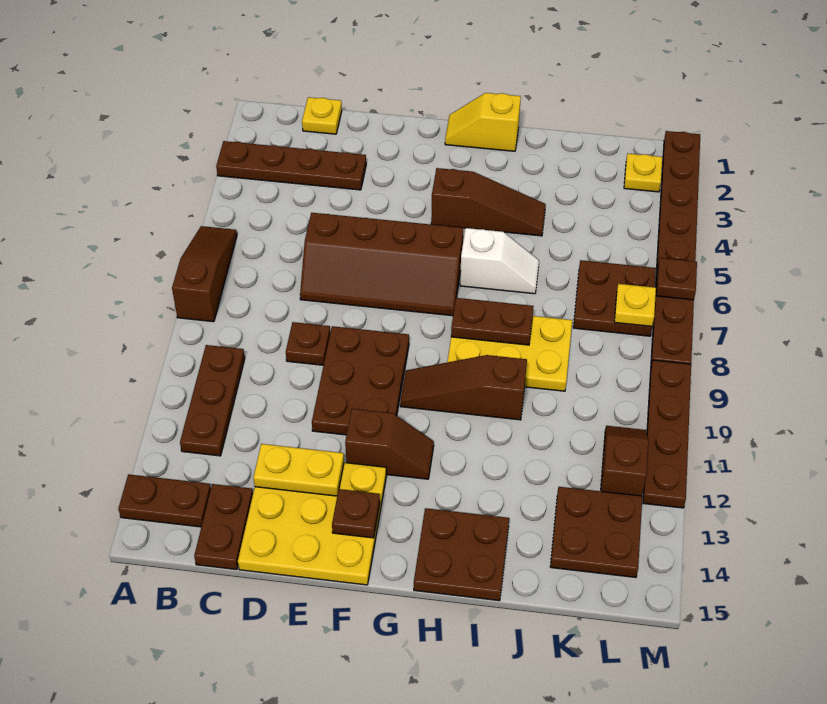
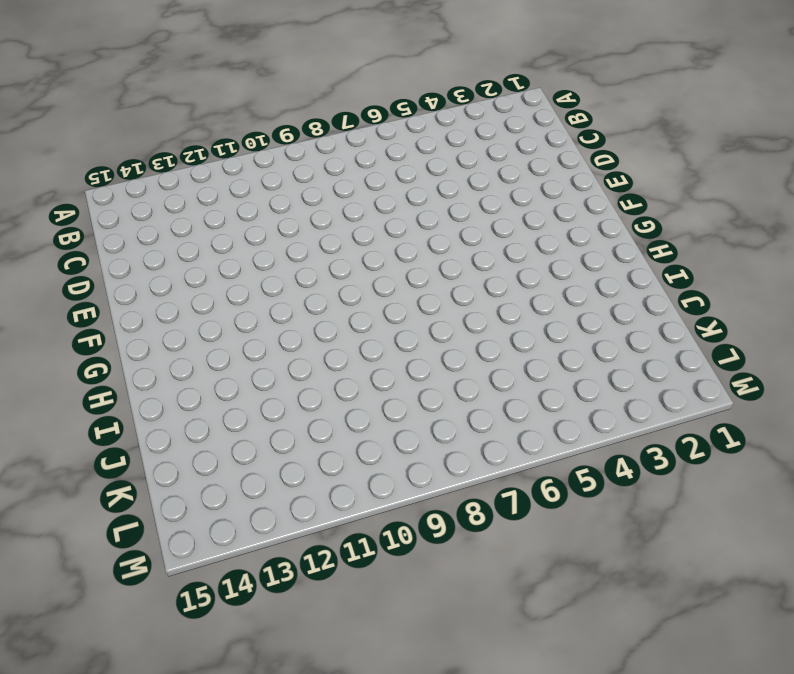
none -> brown 1x4 plate [216,141,366,190]
none -> brown 1x3 slope [172,226,237,322]
none -> brown 1x2 plate [118,474,211,527]

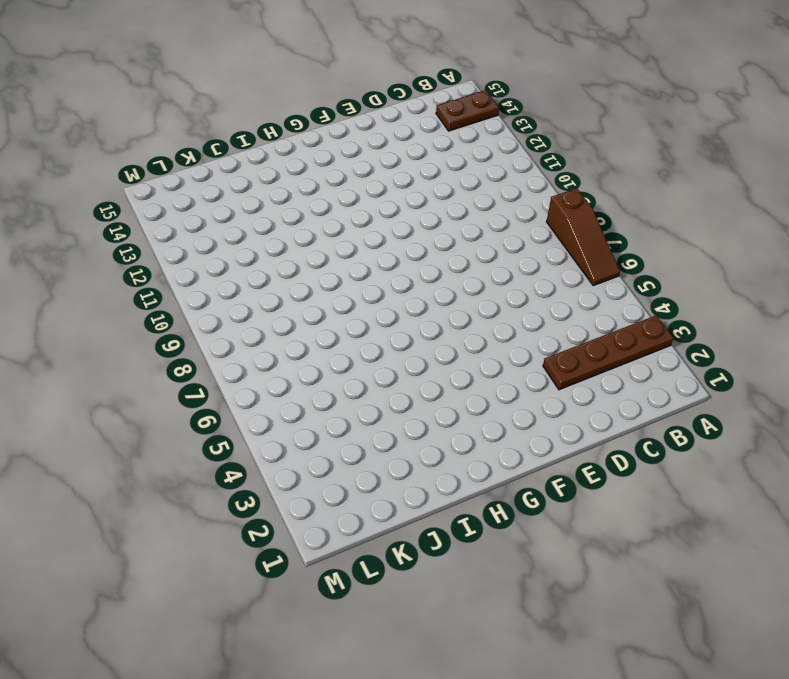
none -> brown 1x3 plate [180,345,245,456]
none -> yellow 1x1 plate [302,97,342,134]
none -> brown 1x2 plate [194,484,253,570]

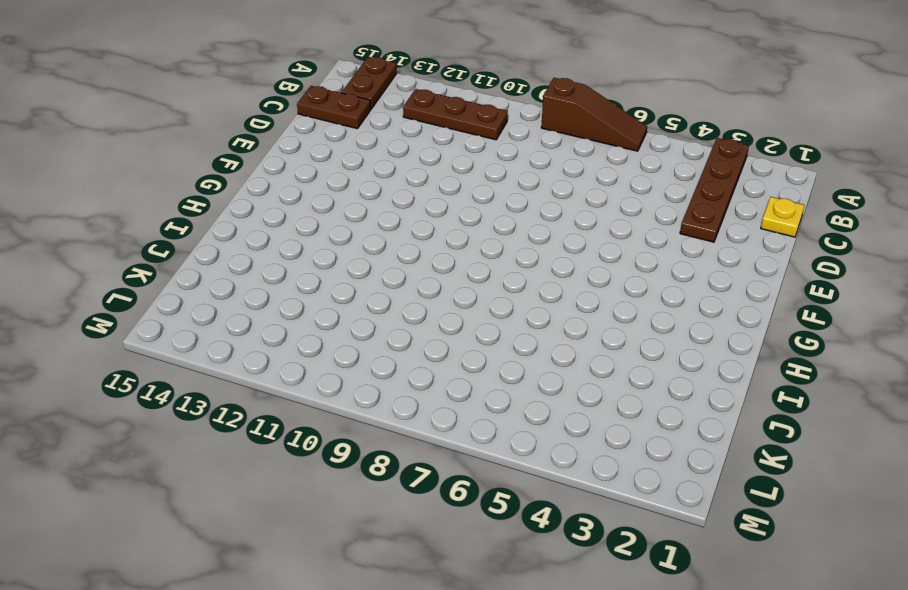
none -> brown 2x4 slope [300,213,463,316]
none -> brown 1x1 plate [286,322,330,365]
none -> yellow 3x3 plate [238,463,386,585]

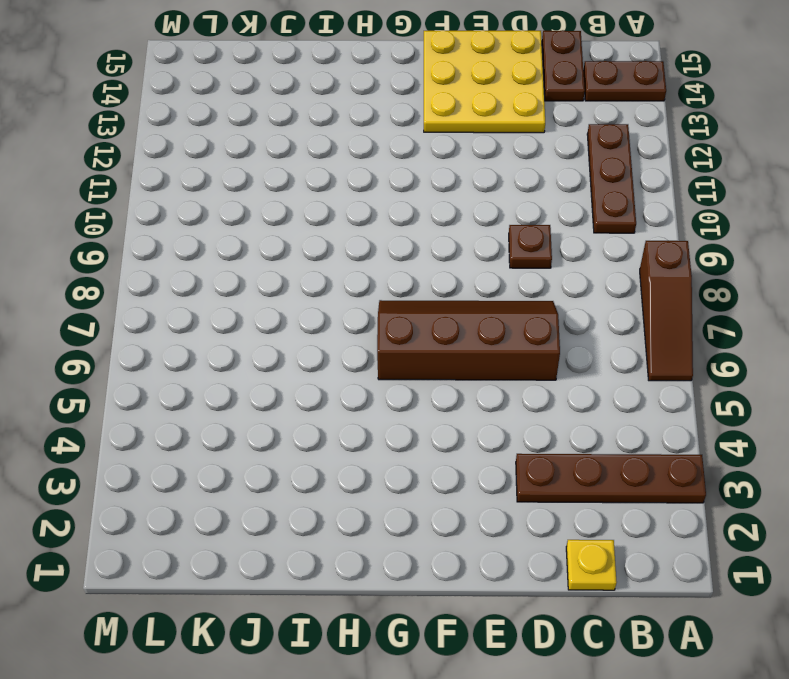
none -> brown 2x3 plate [312,326,409,435]
none -> brown 1x2 slope [345,409,434,479]
none -> yellow 1x2 slope [445,93,521,151]

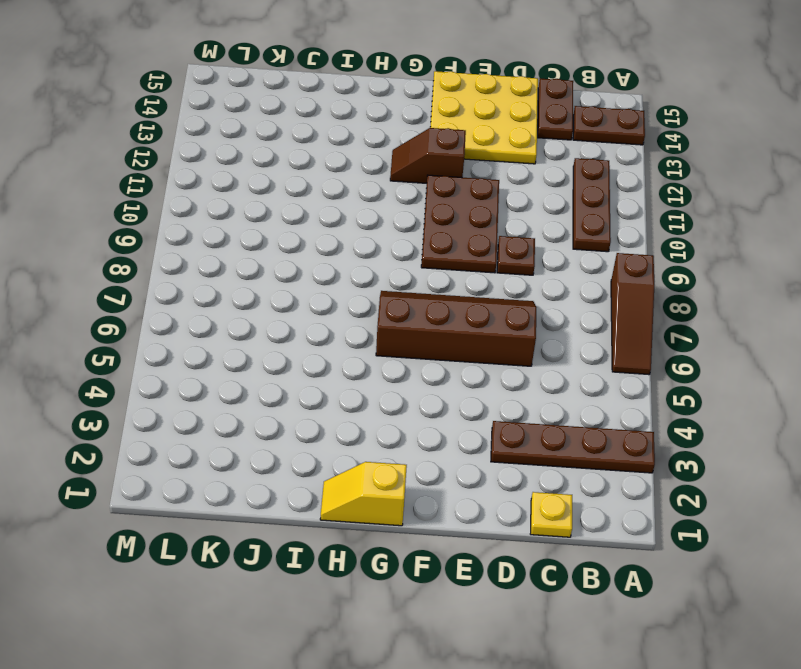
yellow 1x2 slope [320,462,407,526] -> yellow 1x2 slope turned to [445,93,521,151]
none -> brown 1x3 slope [431,168,546,236]
none -> brown 1x3 slope [400,355,527,420]
none -> white 1x2 slope [460,228,539,294]

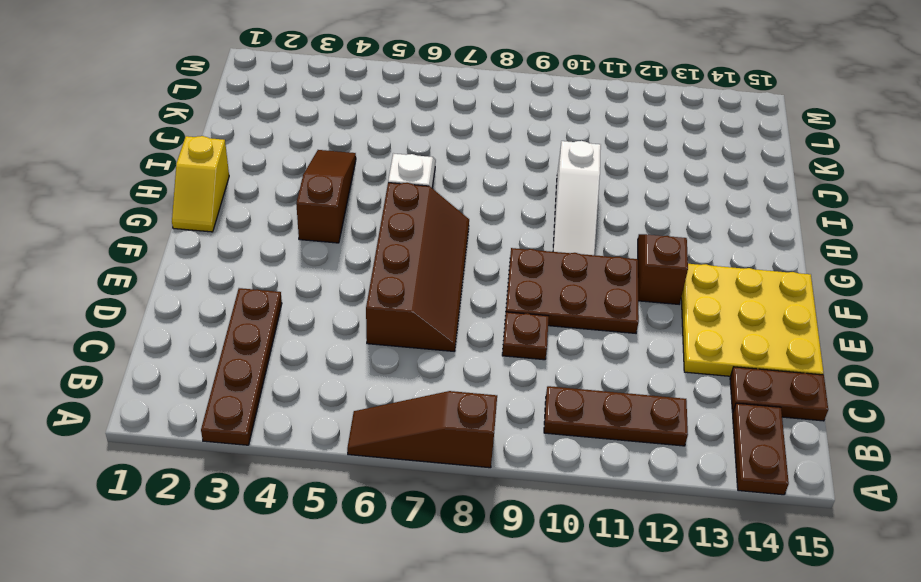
white 1x3 slope [553,141,601,255] -> brown 1x3 slope [400,355,527,420]
none -> yellow 1x1 plate [302,97,342,134]
none -> yellow 2x3 plate [447,316,572,391]
none -> brown 2x2 plate [414,508,509,601]

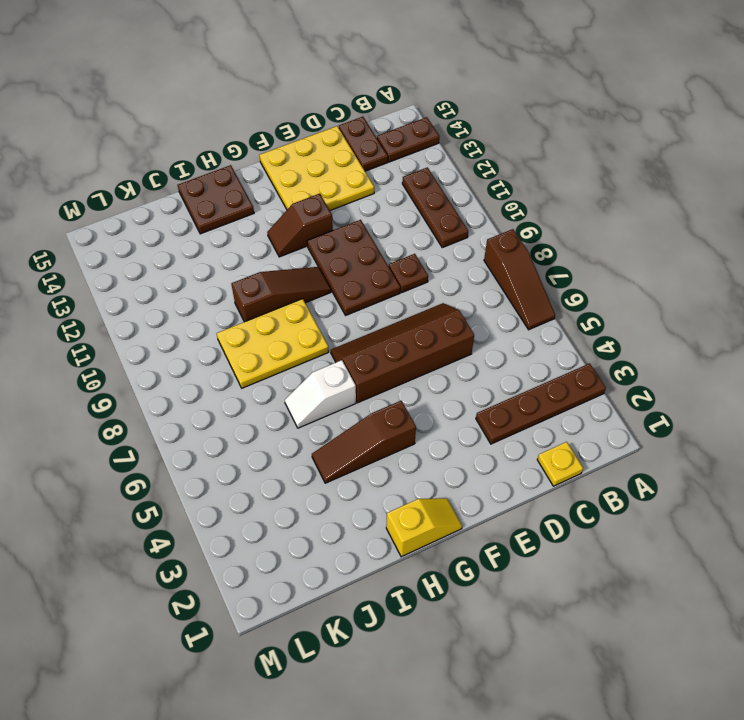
none -> brown 2x2 plate [573,260,656,336]
none -> brown 2x2 plate [550,487,642,577]
none -> yellow 1x1 plate [624,154,662,192]

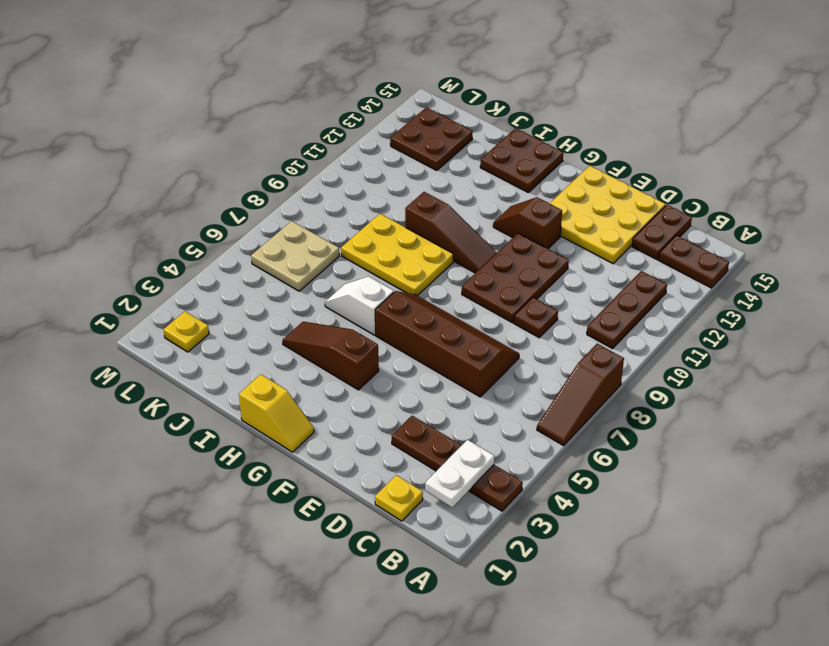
white 1x2 plate [425,440,494,507] -> none
tan 2x2 plate [251,221,339,291] -> brown 2x2 plate [573,260,656,336]
none -> brown 1x2 slope [601,426,648,496]
none -> brown 1x8 plate [651,131,700,365]
none -> brown 1x4 plate [643,360,691,508]

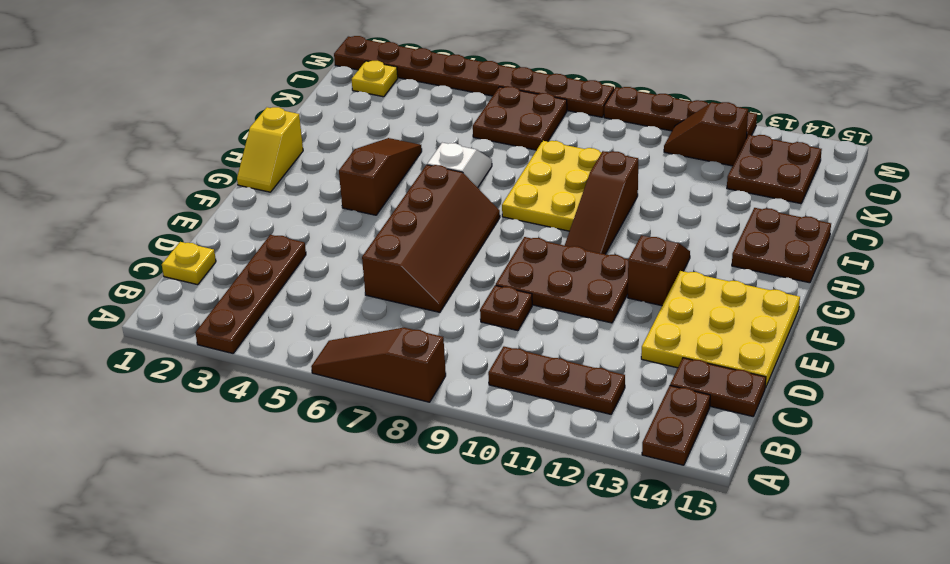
none -> yellow 1x2 plate [253,444,344,496]
none -> brown 1x1 plate [332,489,380,538]
none -> brown 1x2 plate [451,298,534,345]

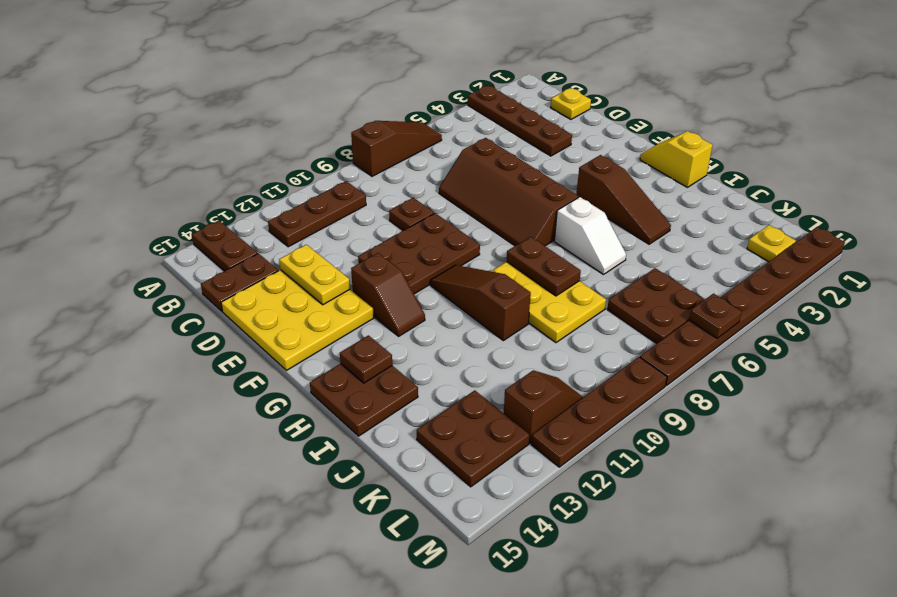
brown 1x1 plate [340,335,392,383] -> brown 1x1 plate moved to [332,489,380,538]
none -> yellow 1x1 plate [614,284,656,326]

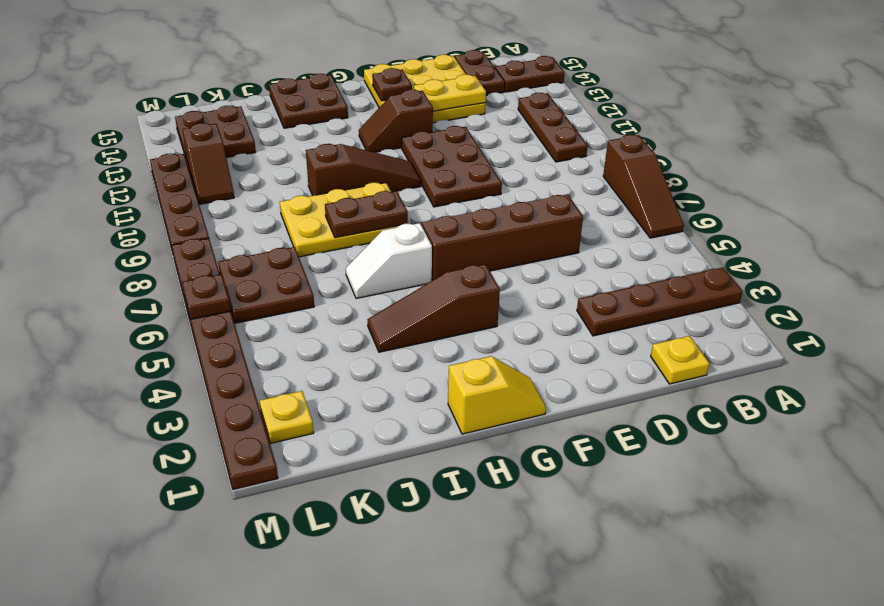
none -> brown 1x1 plate [286,322,330,365]
none -> yellow 1x1 plate [614,284,656,326]

